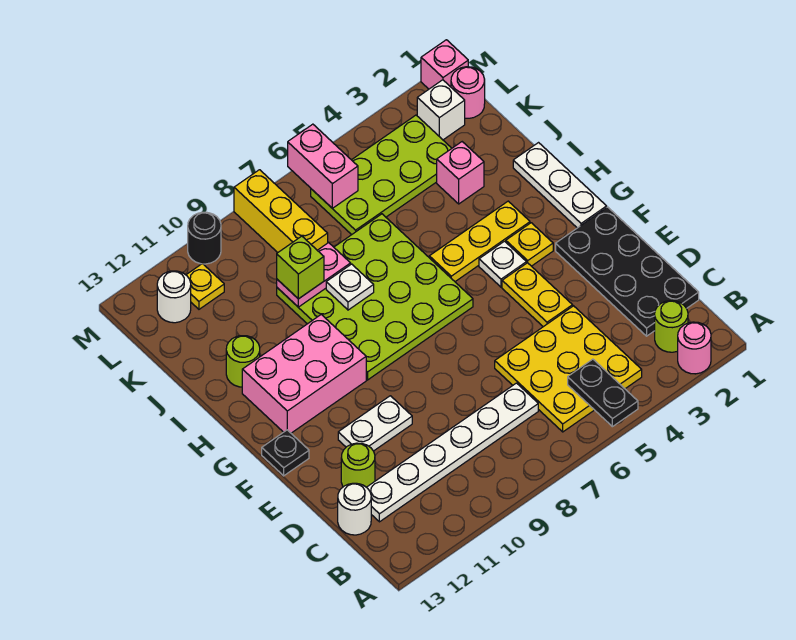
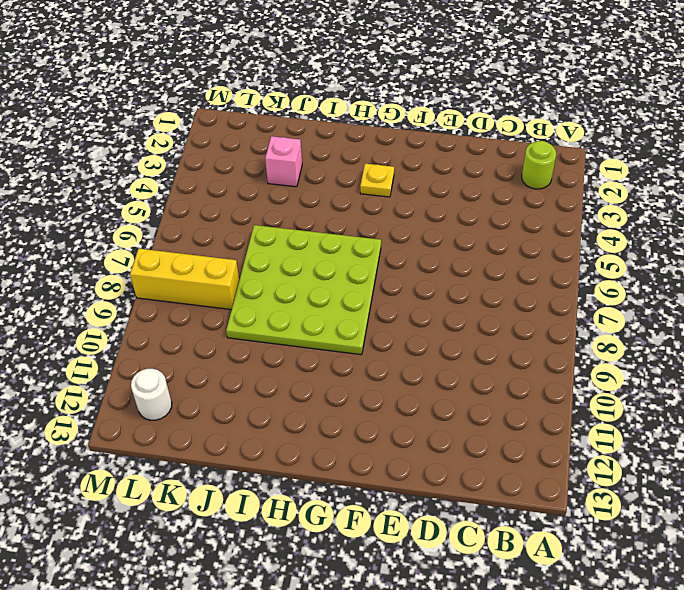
none -> pink 1x1 round brick [678,322,711,374]
none -> yellow 3x3 plate [495,306,642,432]
none -> black 2x4 plate [556,207,699,336]
none -> white 1x6 plate [367,383,538,522]

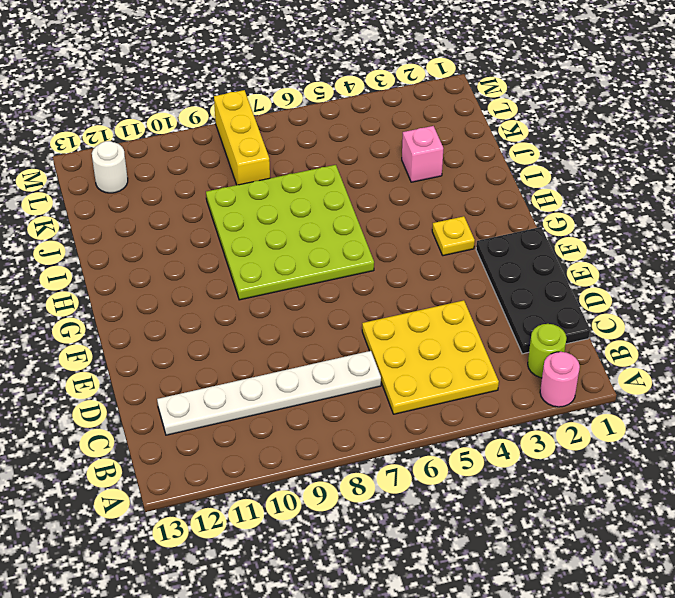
none -> white 1x1 round brick [338,483,371,535]
none -> lime 1x1 round brick [341,443,375,487]
none -> yellow 1x2 plate [502,263,573,327]
none -> white 1x2 plate [338,396,412,451]

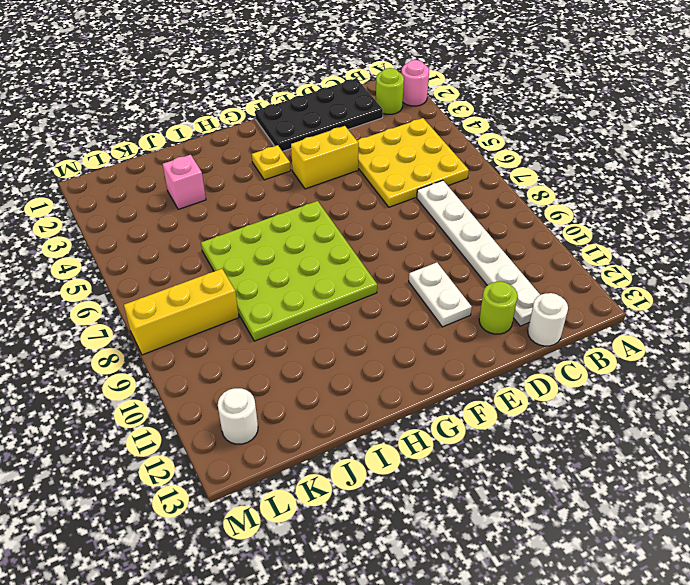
yellow 1x2 brick [291,126,359,189] -> yellow 1x2 plate [502,263,573,327]
none -> black 1x1 plate [262,430,309,476]
none -> white 1x3 plate [513,143,607,228]
none -> white 1x1 plate [479,241,526,287]
none -> pink 2x3 brick [242,315,366,433]

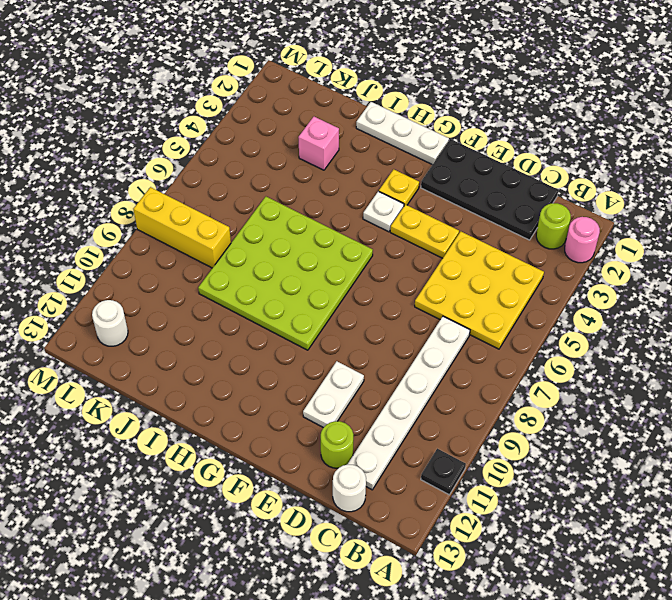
black 1x1 plate [421,449,466,495] -> black 1x1 plate moved to [262,430,309,476]
none -> pink 2x3 brick [242,315,366,433]
none -> yellow 1x3 plate [429,201,530,282]
none -> lime 1x1 round brick [226,336,260,387]
none -> lime 2x4 plate [311,115,452,235]

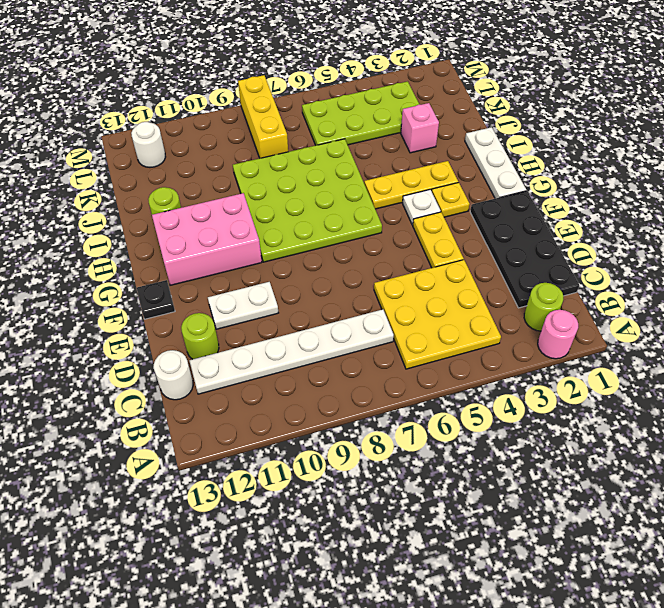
none -> pink 1x1 round brick [451,67,485,118]
none -> white 1x1 brick [417,80,465,140]
none -> yellow 1x1 plate [187,264,224,309]
none -> pink 1x1 brick [421,40,468,89]

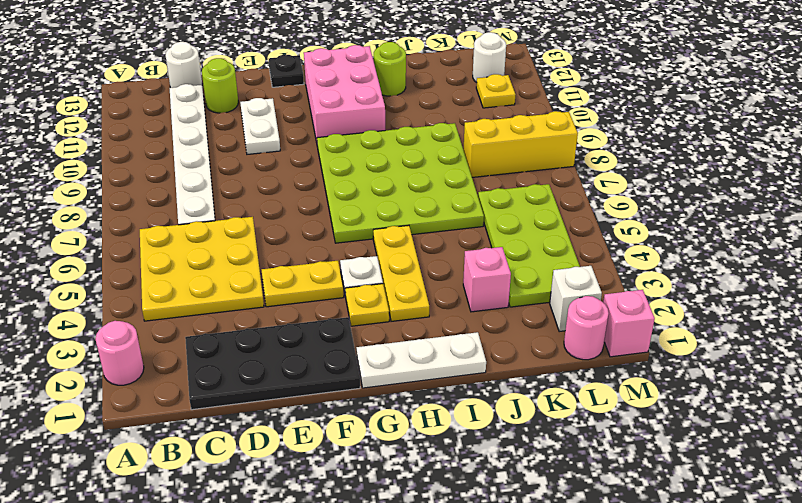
none -> lime 1x1 round brick [655,301,688,352]
none -> black 1x1 round brick [188,212,221,264]
none -> black 1x2 plate [568,359,638,427]
none -> white 1x1 plate [326,264,374,310]

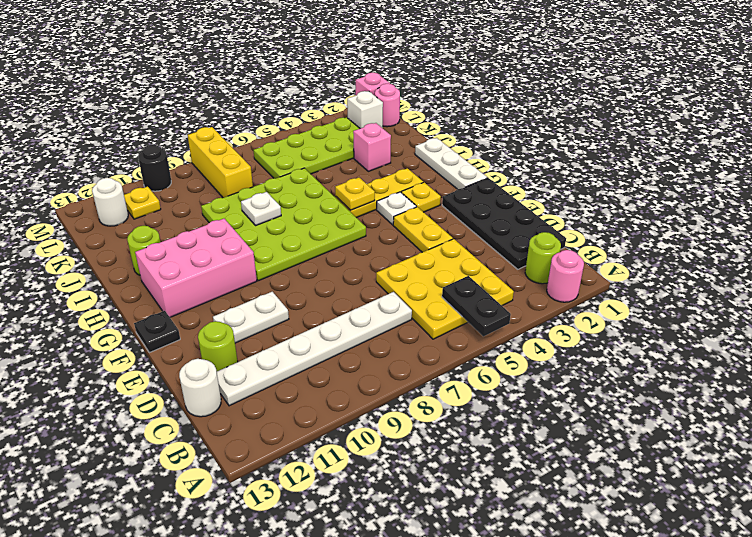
yellow 1x1 plate [335,178,375,210] -> none
none -> pink 1x2 plate [277,243,351,307]
none -> pink 1x2 brick [288,124,358,209]
none -> lime 1x1 brick [277,236,324,299]

